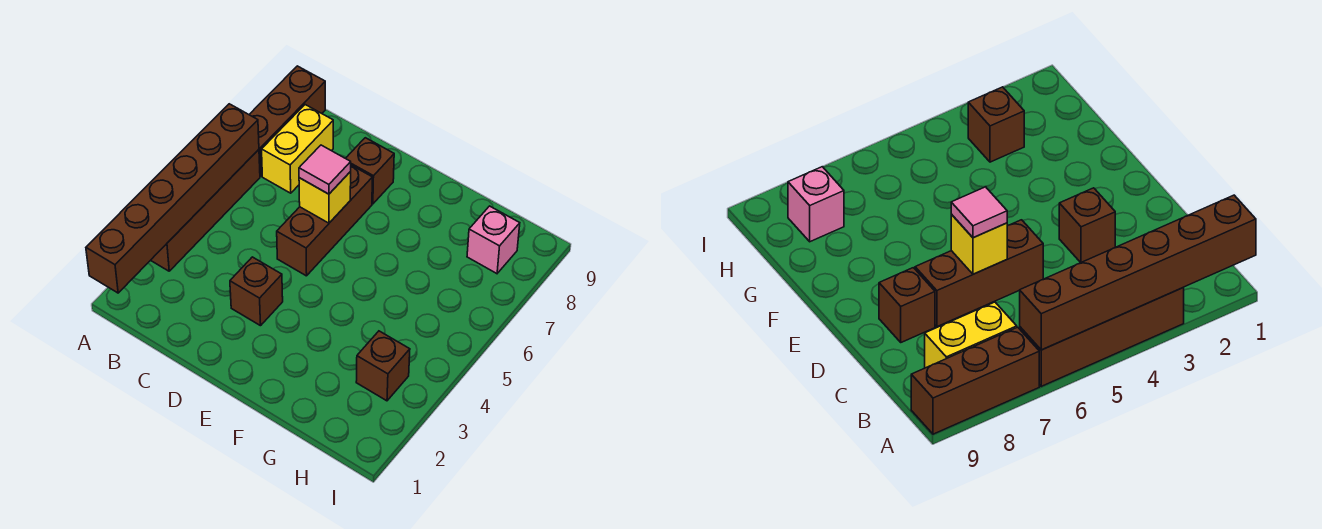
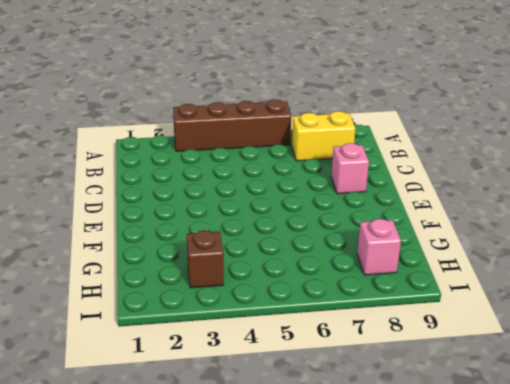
pink 1x1 brick [331,143,369,194] -> brown 1x1 brick [346,138,394,204]
none -> brown 1x3 brick [249,66,325,176]
none -> brown 1x1 brick [230,257,283,326]

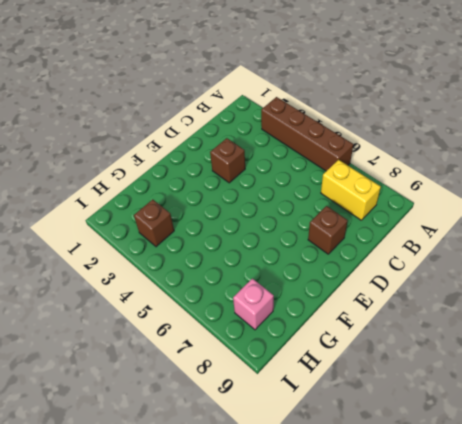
none -> brown 1x3 brick [249,66,325,176]
none -> brown 1x3 brick [277,165,372,276]

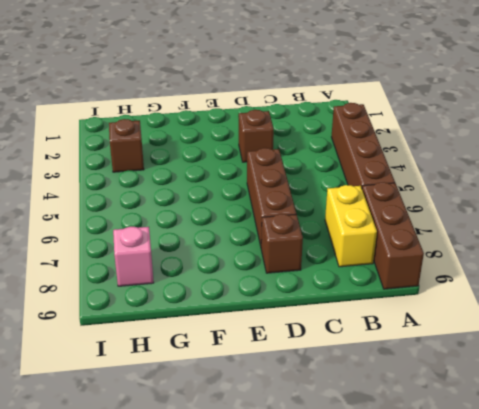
none -> brown 1x6 brick [86,104,259,293]
none -> yellow 1x1 brick [299,172,351,223]

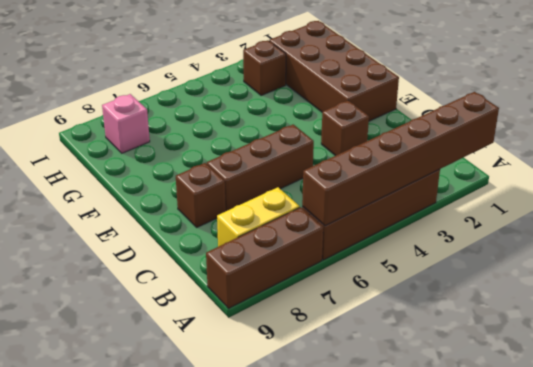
brown 2x4 brick [269,21,399,121] -> none
none -> yellow 1x1 brick [299,172,351,223]
none -> pink 1x1 tile [299,145,351,194]

